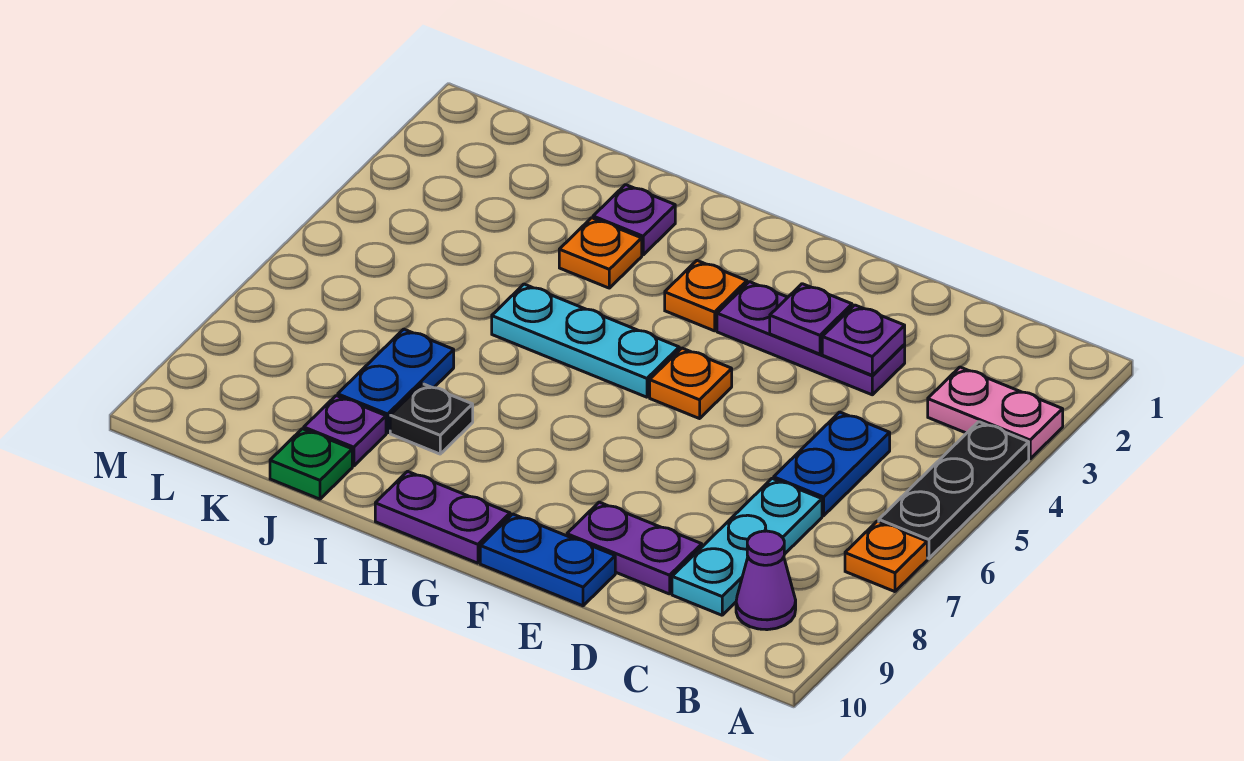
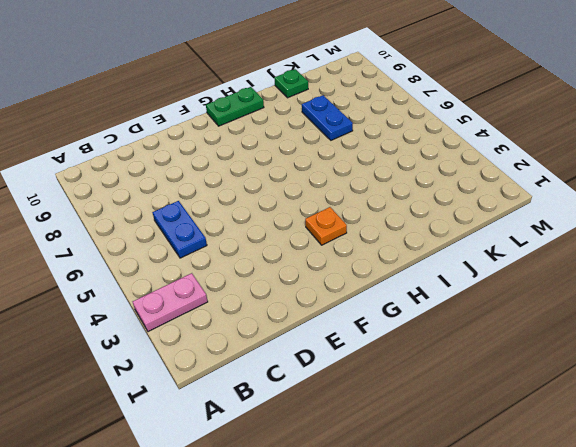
green 1x2 plate [206,87,264,126] -> purple 1x2 plate [375,471,510,563]
none -> black 1x3 plate [879,422,1029,558]
none -> orange 1x1 plate [845,521,927,592]
none -> purple 1x1 cone [736,531,796,630]

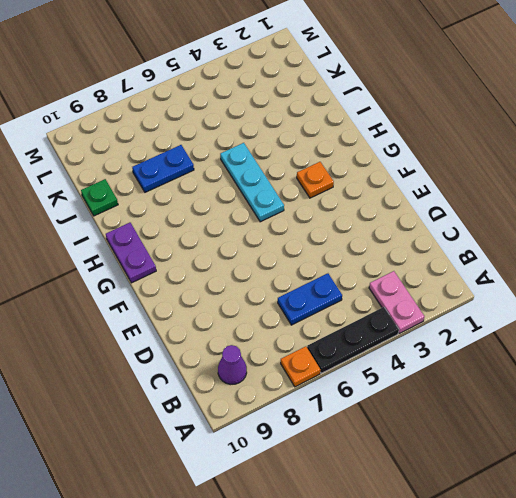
none -> cyan 1x3 plate [672,478,822,615]
none -> purple 1x3 plate [717,282,905,395]
none -> purple 1x2 plate [567,502,702,594]

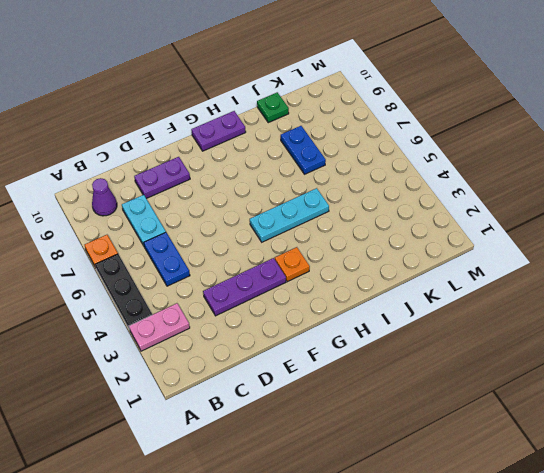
cyan 1x2 plate [122,195,166,246] -> cyan 1x3 plate [672,478,822,615]
none -> blue 1x2 plate [480,514,615,606]
none -> orange 1x1 plate [650,348,732,419]
none -> purple 1x1 plate [593,185,675,255]

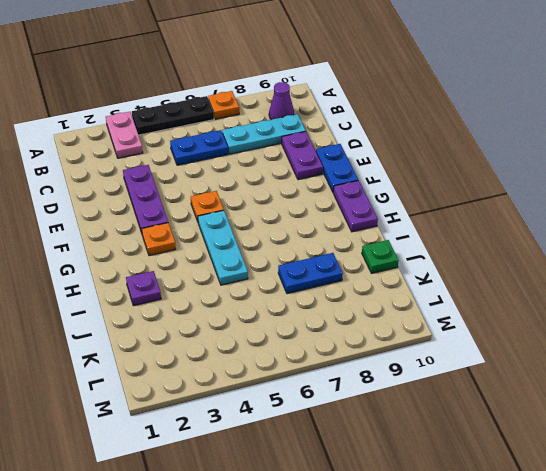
none -> orange 1x1 plate [559,218,642,288]
none -> black 1x1 plate [390,384,473,454]
none -> purple 1x1 plate [304,396,386,466]

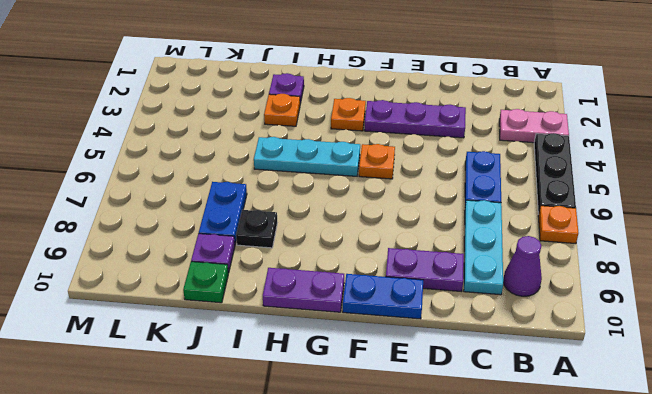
none -> purple 1x1 plate [822,305,905,375]
none -> purple 1x1 plate [770,284,852,354]

